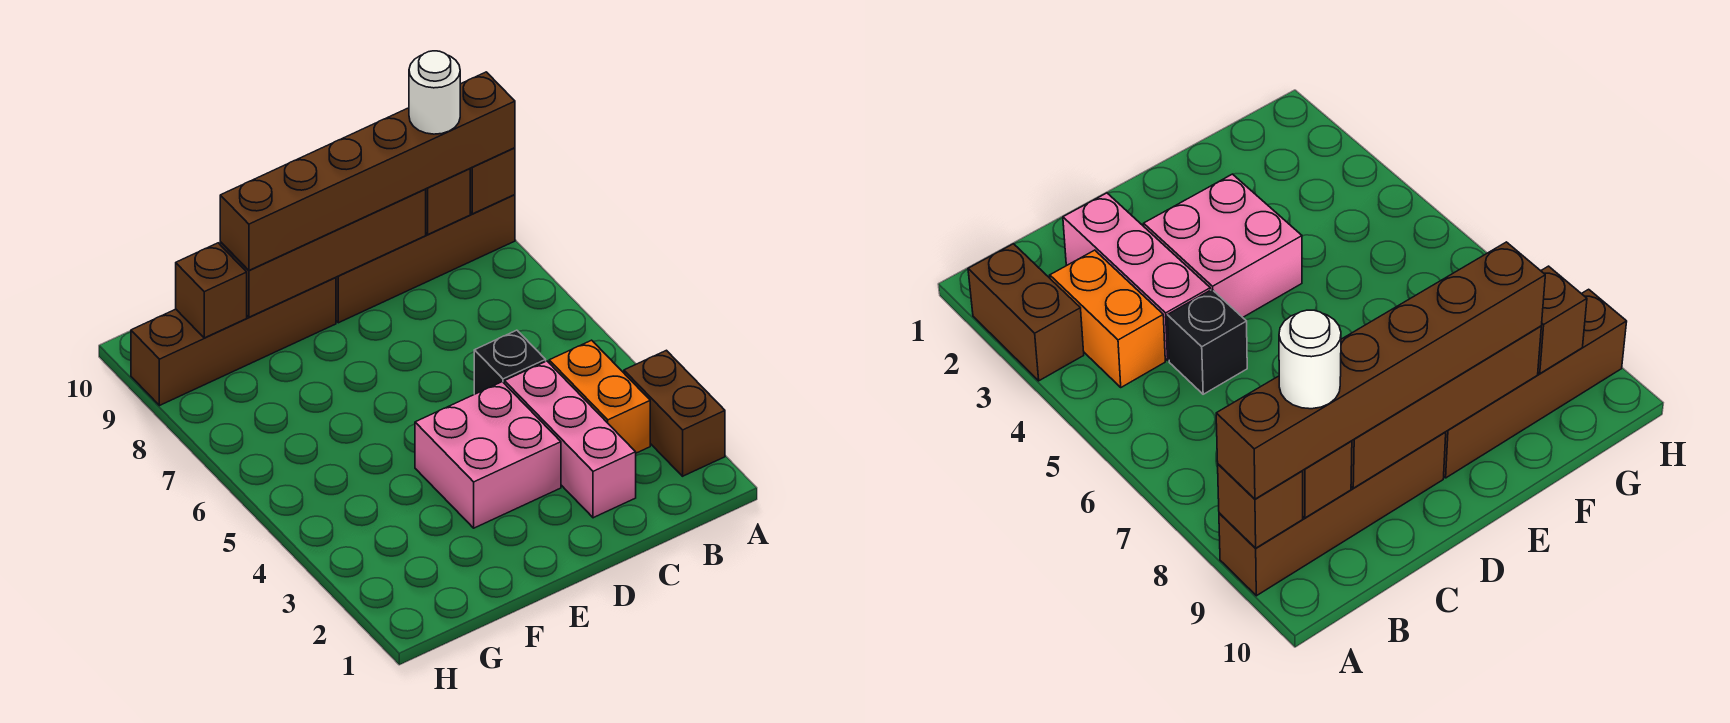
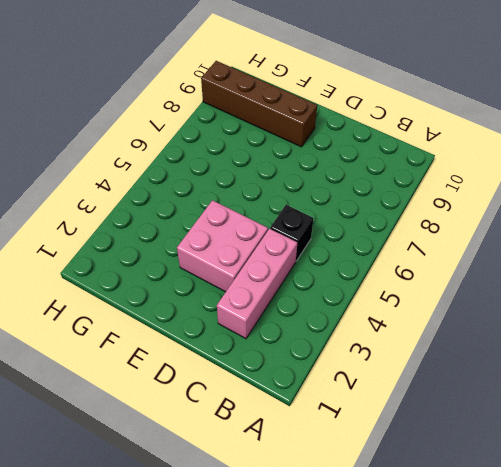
none -> brown 1x2 brick [624,350,725,476]
none -> brown 1x4 brick [336,195,515,323]
none -> orange 1x2 brick [549,340,650,453]

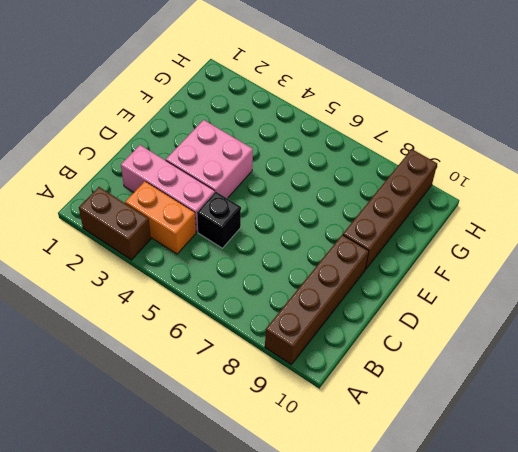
none -> brown 1x1 brick [470,148,515,214]
none -> brown 1x1 brick [425,169,470,234]
none -> brown 1x4 brick [220,189,426,317]

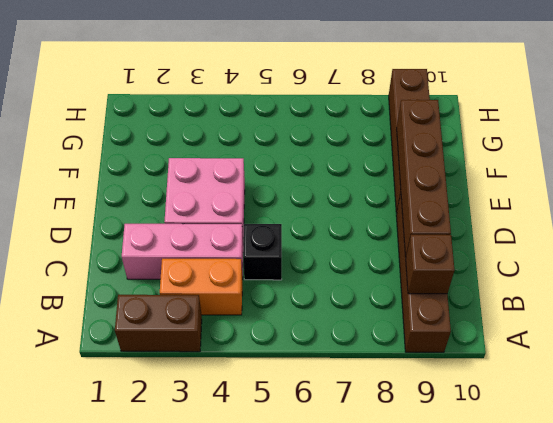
none -> brown 1x1 brick [470,148,515,214]
none -> brown 1x1 brick [176,243,247,338]
none -> brown 1x6 brick [220,72,515,270]

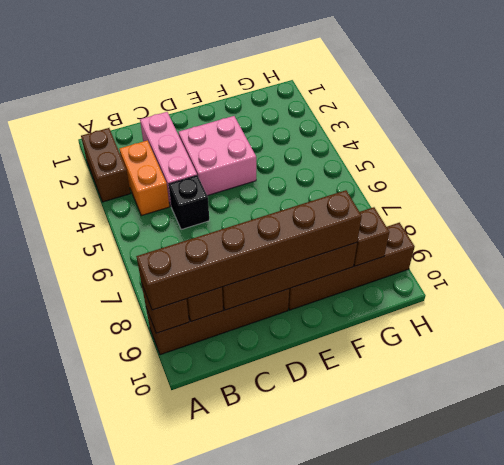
none -> white 1x1 round brick [409,51,460,134]

